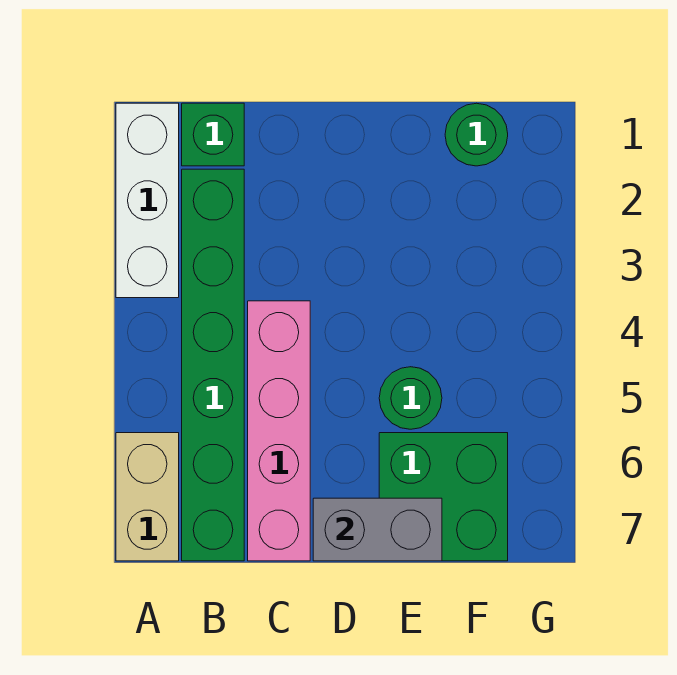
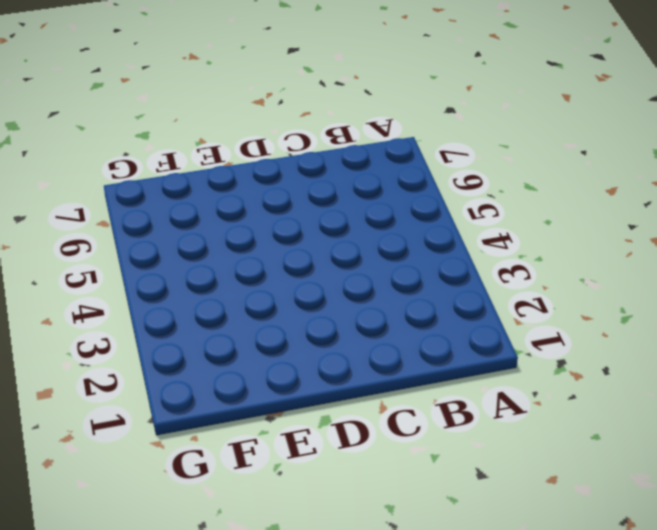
none -> white 1x3 brick [116,103,179,298]
none -> tan 1x2 brick [116,433,179,561]

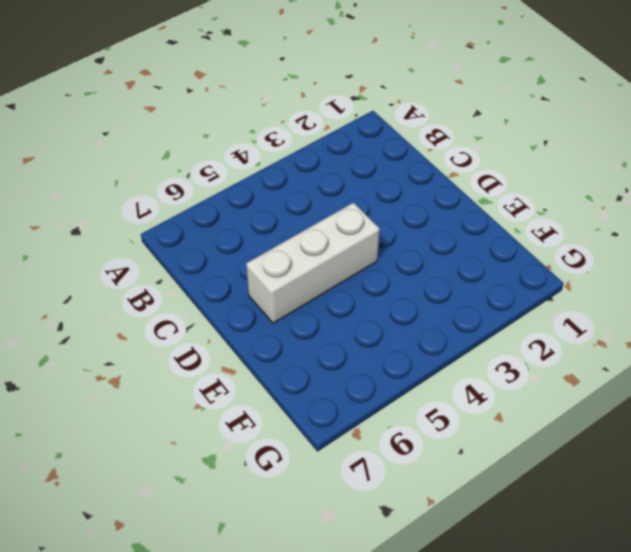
white 1x3 brick [246,203,380,323] -> white 1x3 brick moved to [116,103,179,298]
none -> tan 1x2 brick [116,433,179,561]
none -> green 1x1 brick [182,103,244,166]

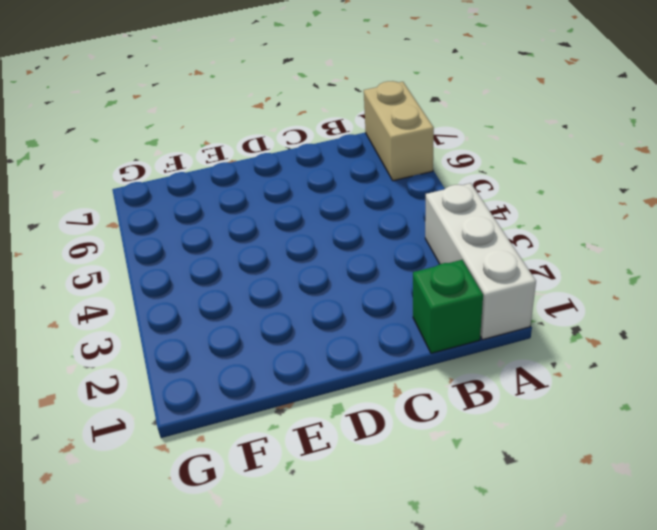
none -> green 1x6 brick [182,169,244,561]
none -> pink 1x4 brick [248,301,310,561]

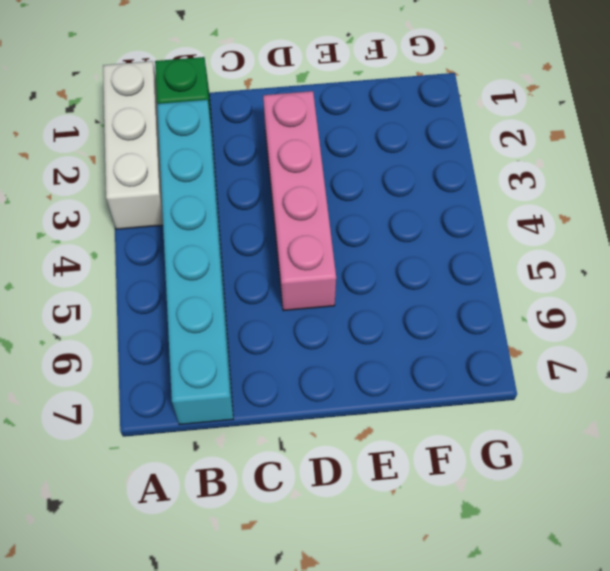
cyan 1x6 brick [157,100,233,425] -> green 1x6 brick [182,169,244,561]
pink 1x4 brick [263,91,336,311] -> pink 1x4 brick moved to [248,301,310,561]
none -> tan 1x2 brick [116,433,179,561]
none -> green 1x1 round brick [379,367,442,429]

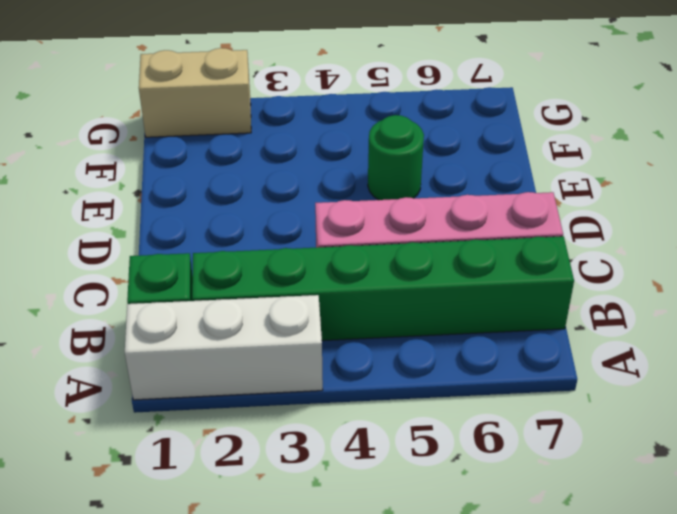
tan 1x2 brick [139,48,251,137] -> tan 1x2 brick moved to [116,433,179,561]
none -> green 2x2 brick [379,433,508,561]
none -> green 1x1 round brick [445,103,508,166]

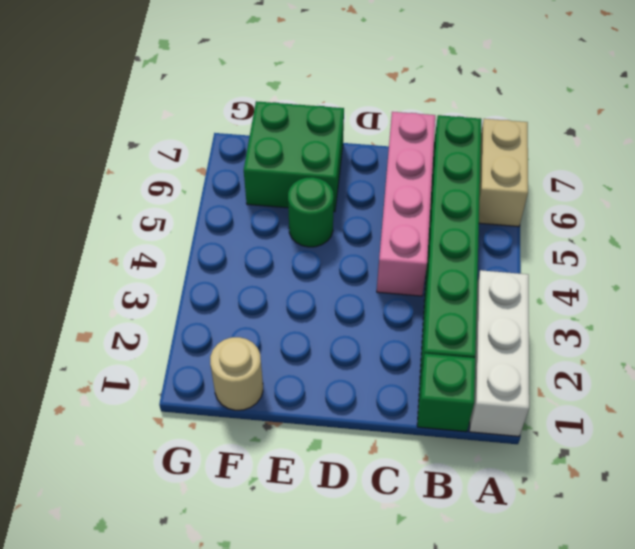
tan 1x1 round brick [210,337,263,410] -> green 1x1 round brick [445,103,508,166]
none -> grey 1x2 brick [313,498,442,561]

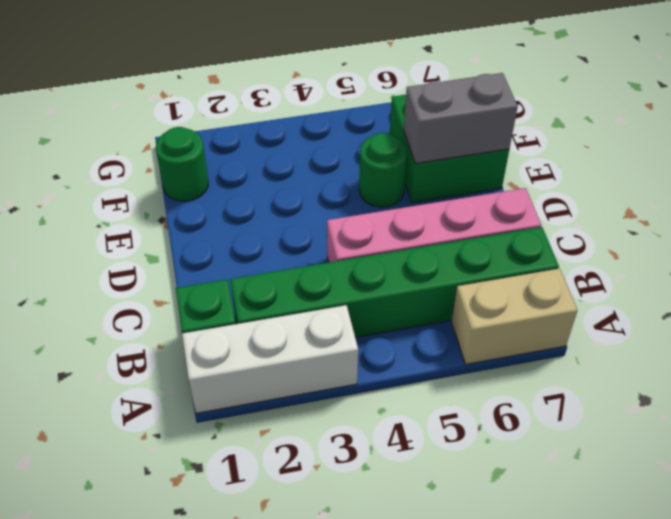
grey 1x2 brick [404,73,518,164] -> grey 1x2 brick turned to [313,498,442,561]

